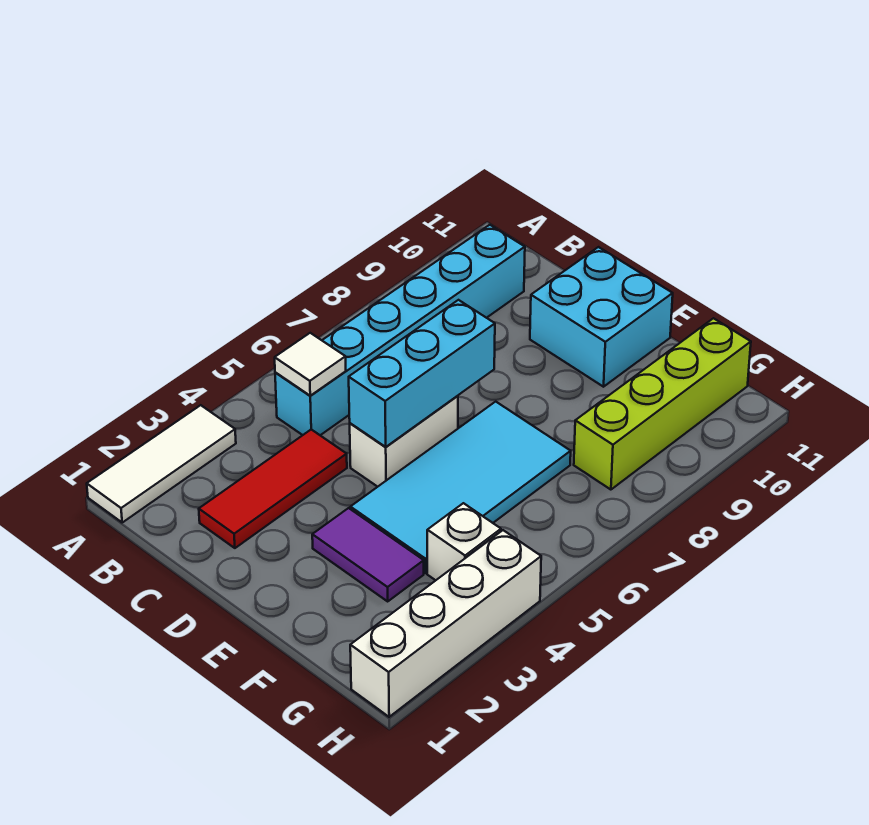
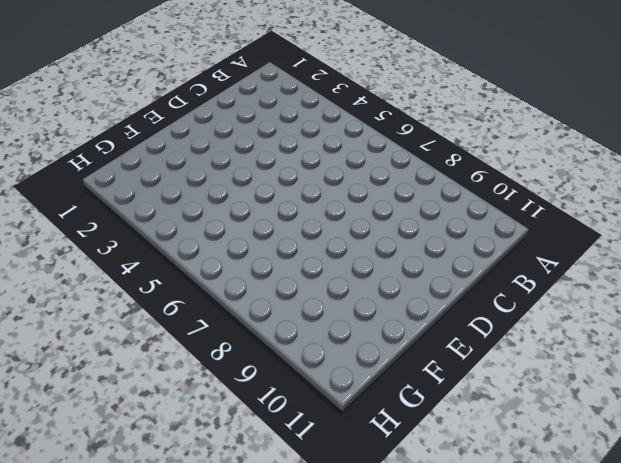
none -> white 1x3 tile [87,405,236,522]
none -> cyan 1x6 brick [275,225,525,435]
none -> red 1x3 tile [199,429,347,548]

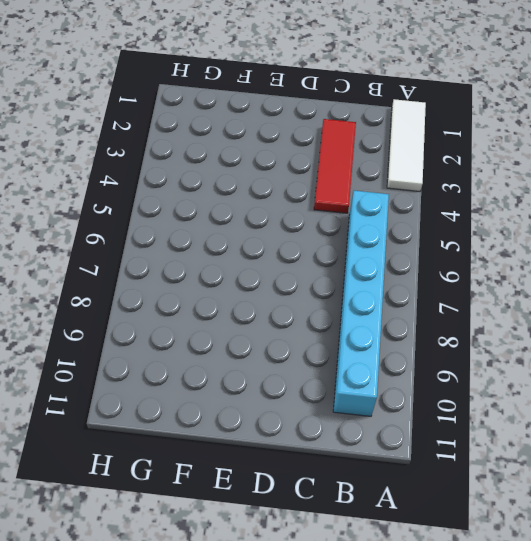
none -> white 1x2 brick [350,396,458,487]
none -> cyan 2x2 brick [530,247,673,387]
none -> purple 1x2 tile [312,508,424,601]

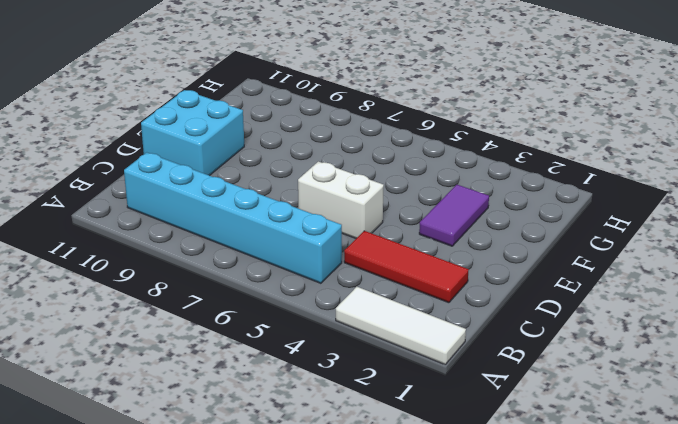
none -> cyan 2x4 tile [350,402,571,573]
none -> white 1x1 brick [427,503,501,580]
none -> lime 1x4 brick [574,318,751,490]

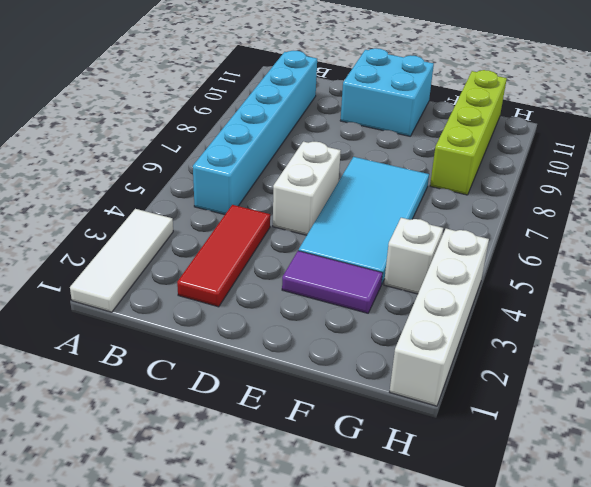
none -> white 1x1 tile [275,333,346,396]
none -> cyan 1x3 brick [349,300,495,447]

